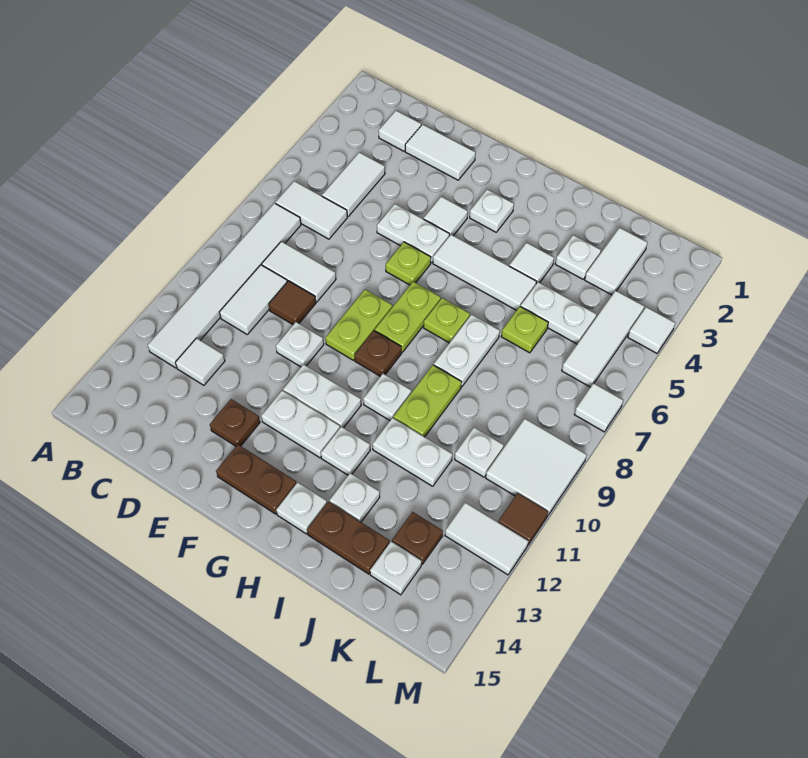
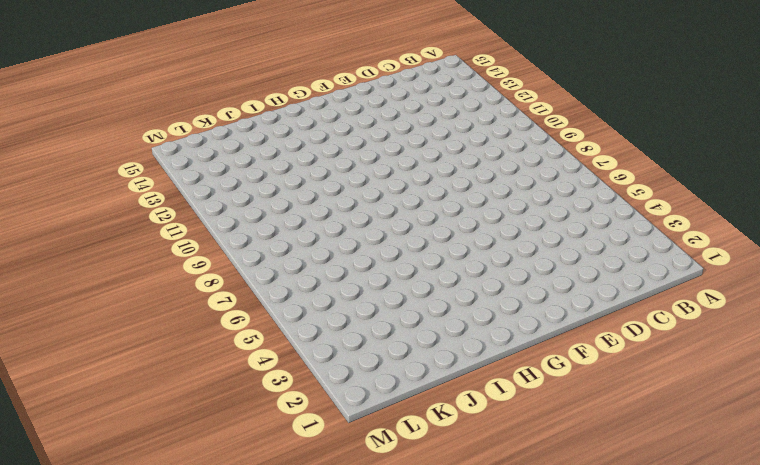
none -> white 1x2 tile [275,181,347,239]
none -> white 1x6 tile [148,203,301,368]
none -> white 1x1 tile [379,111,421,151]
none -> white 1x2 tile [322,152,385,216]

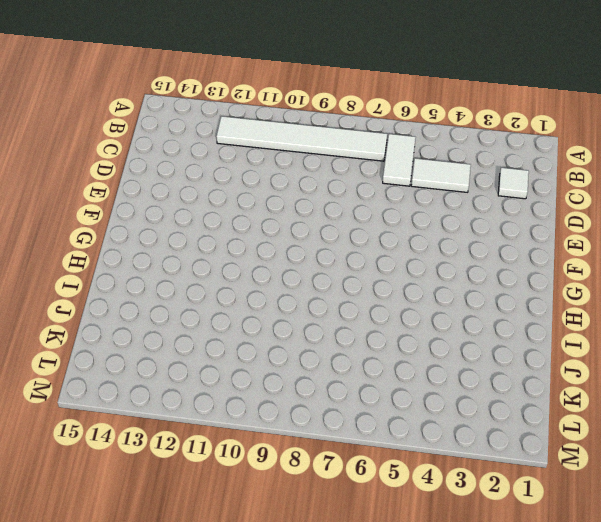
none -> white 1x2 tile [262,241,336,302]
none -> white 1x2 tile [220,265,287,334]
none -> white 1x1 tile [175,338,225,385]
none -> white 1x2 tile [405,124,476,180]

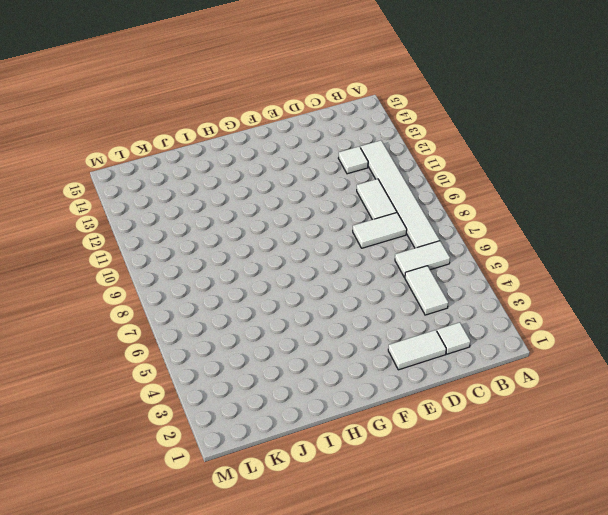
none -> brown 1x1 tile [269,281,316,324]
none -> white 1x2 plate [377,204,449,263]
none -> white 1x1 plate [276,322,324,367]
none -> brown 1x1 plate [210,399,260,446]

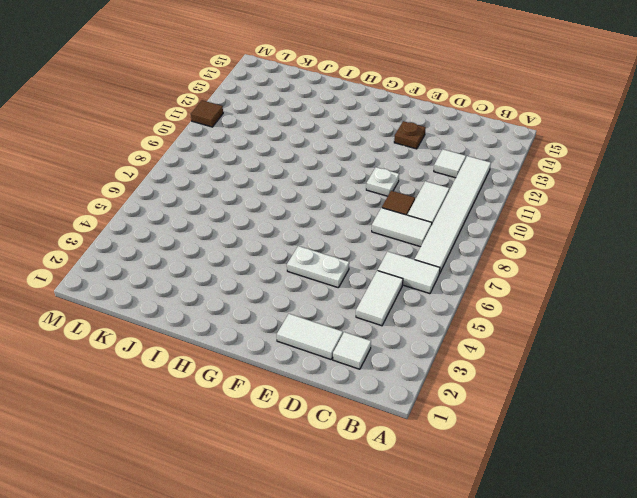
none -> white 1x1 tile [424,197,468,236]
none -> lime 1x1 plate [386,242,431,285]
none -> lime 1x2 plate [326,289,392,360]
none -> white 1x2 plate [283,364,361,428]

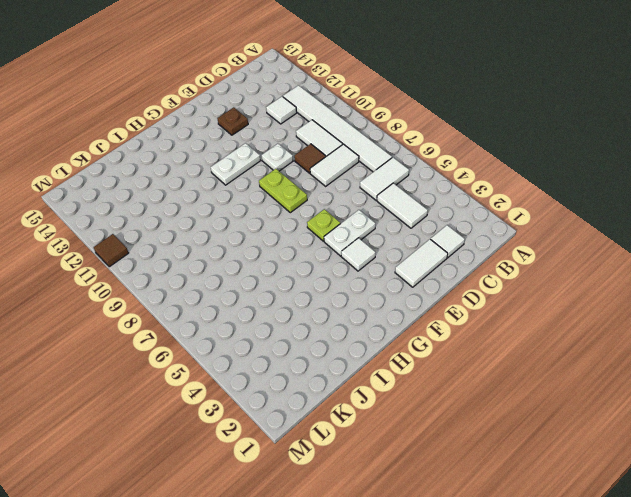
none -> white 1x2 plate [261,391,340,458]
none -> brown 1x2 plate [216,445,297,514]
none -> white 1x1 plate [470,189,514,232]
none -> white 1x3 tile [433,235,536,310]

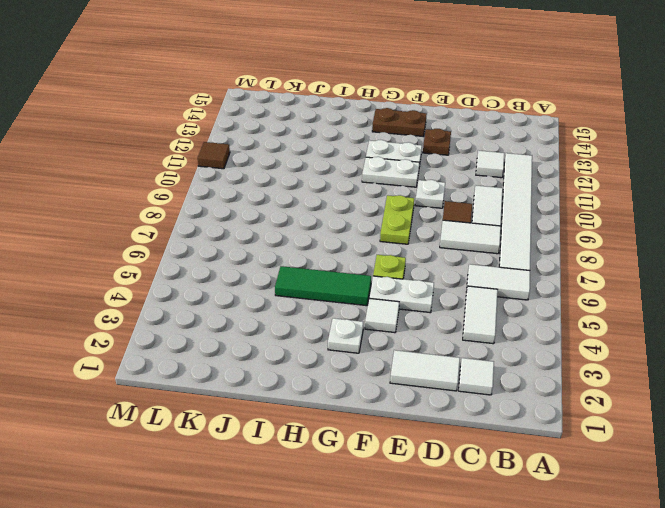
green 1x3 tile [275,266,371,306] -> white 1x3 tile [433,235,536,310]
none -> lime 1x2 plate [375,281,441,352]
none -> brown 1x1 plate [355,331,402,376]
none -> lime 1x1 plate [424,298,470,343]
none -> white 1x1 plate [363,374,411,420]

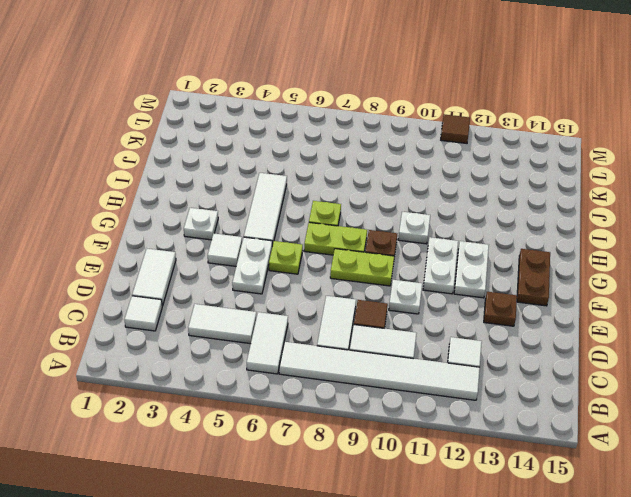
none -> white 1x1 plate [321,427,370,475]
none -> white 1x1 plate [276,482,327,534]
none -> white 1x1 tile [509,243,554,284]
none -> white 1x2 plate [434,314,500,387]

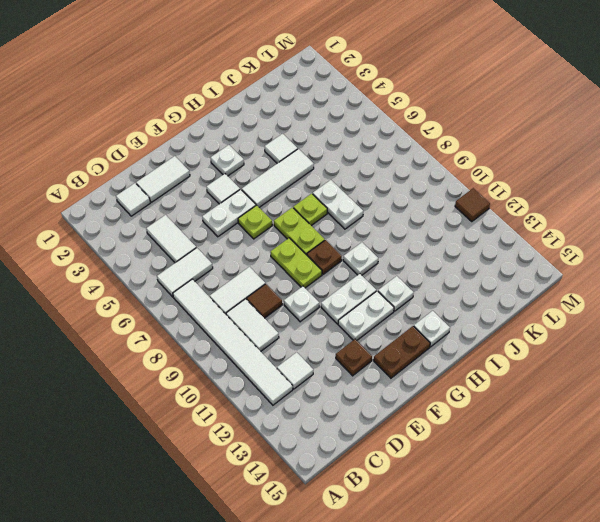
none -> lime 1x2 plate [393,365,461,437]
none -> white 1x2 plate [373,418,452,486]
none -> white 1x1 plate [329,473,380,522]
none -> brown 1x2 plate [307,502,390,574]

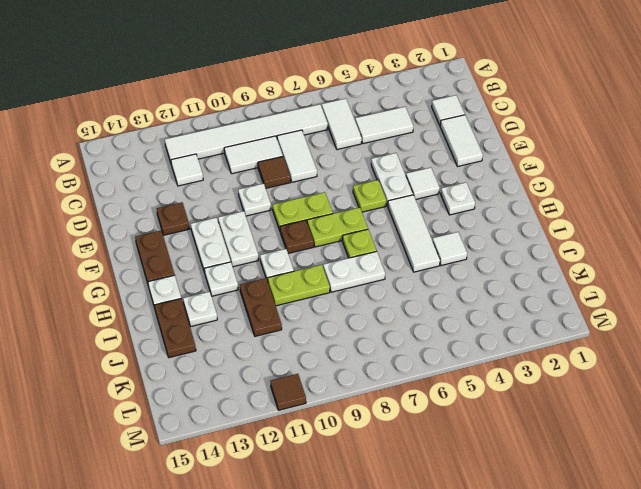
brown 1x2 plate [240,278,282,336] -> white 1x2 plate [373,418,452,486]
none -> white 1x1 plate [555,235,601,279]
none -> white 1x2 plate [521,282,597,344]
none -> lime 1x1 plate [501,306,548,353]
none -> white 1x2 tile [585,228,648,295]

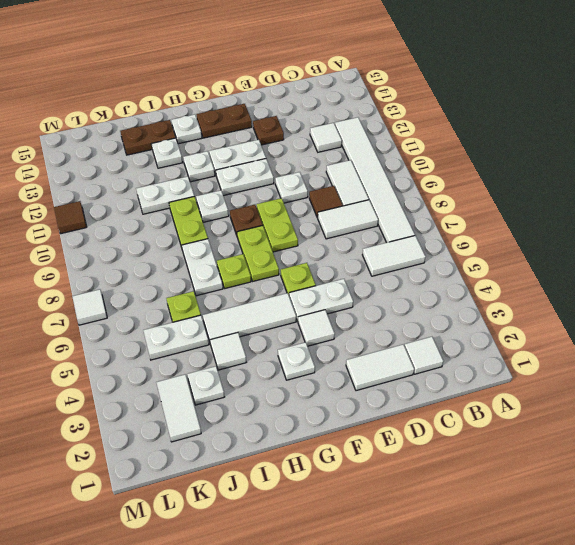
none -> white 1x2 tile [322,152,385,216]
none -> white 1x1 plate [455,427,504,477]
none -> brown 1x1 plate [392,512,443,564]
none -> white 1x1 plate [370,541,422,595]

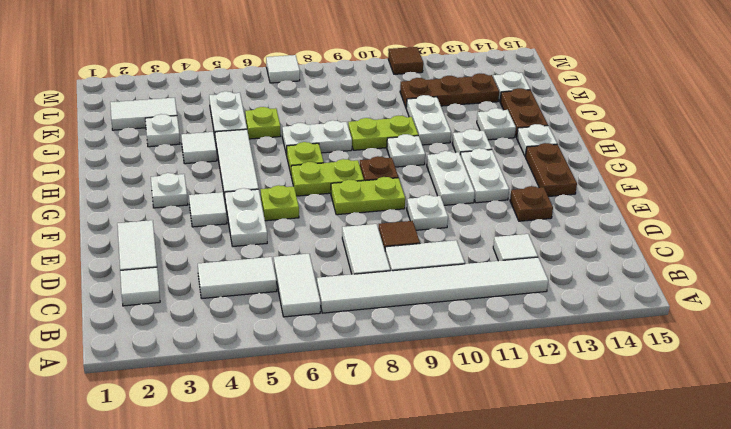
brown 1x3 plate [400,73,499,107] -> brown 1x1 plate [392,512,443,564]
none -> white 1x1 plate [455,427,504,477]
none -> white 1x3 tile [562,291,644,387]
none -> white 2x2 tile [486,419,587,515]
none -> white 1x2 tile [445,502,528,575]

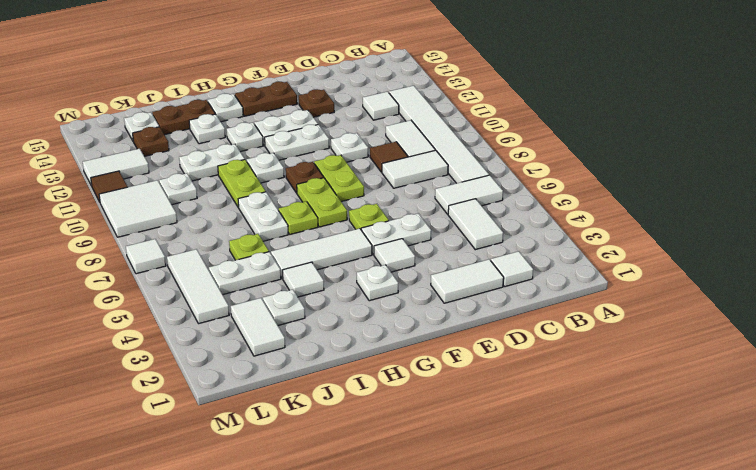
none -> white 1x1 tile [628,307,675,353]

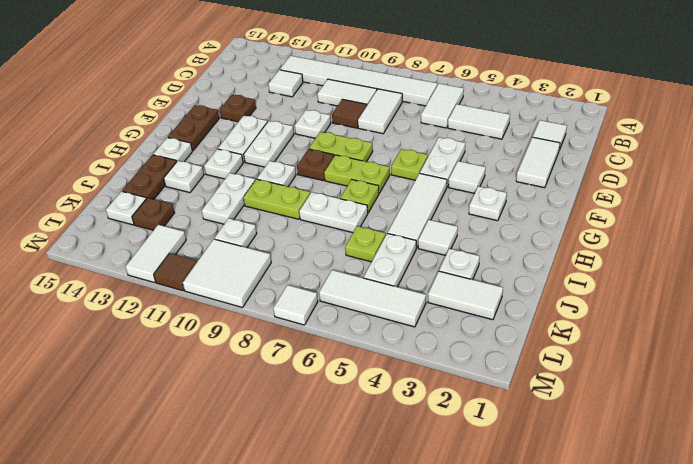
none -> white 1x1 tile [628,307,675,353]

